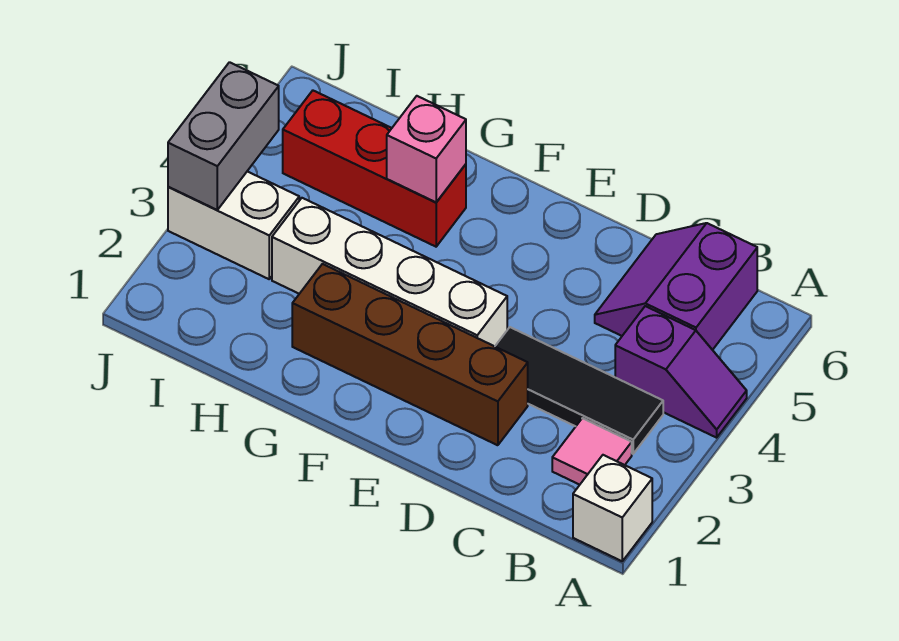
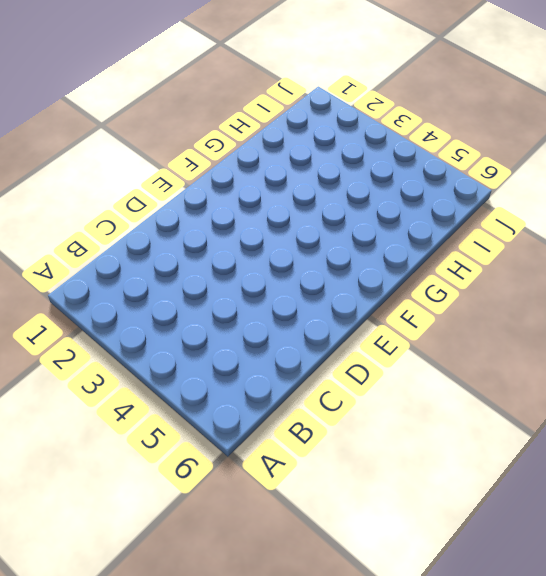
none -> white 1x1 brick [573,455,652,561]
none -> purple 1x2 slope [615,306,747,438]

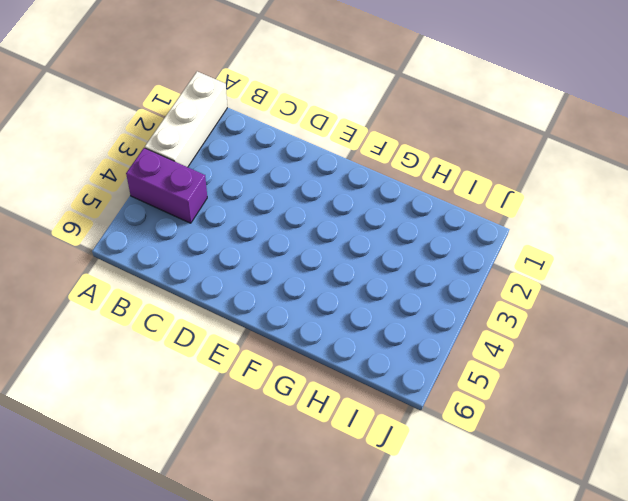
white 1x3 brick [145,71,227,167] -> white 1x1 brick [573,455,652,561]
purple 1x2 brick [126,148,207,223] -> purple 1x2 slope [615,306,747,438]
none -> pink 1x1 tile [552,418,632,485]
none -> black 1x3 tile [495,327,663,454]

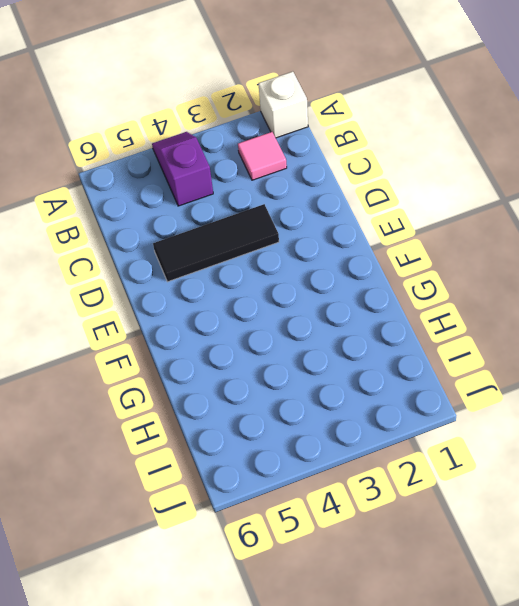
black 1x3 tile [153,204,279,282] -> black 1x3 tile turned to [495,327,663,454]
none -> purple 2x2 slope [595,223,757,350]
none -> brown 1x4 brick [292,264,528,445]

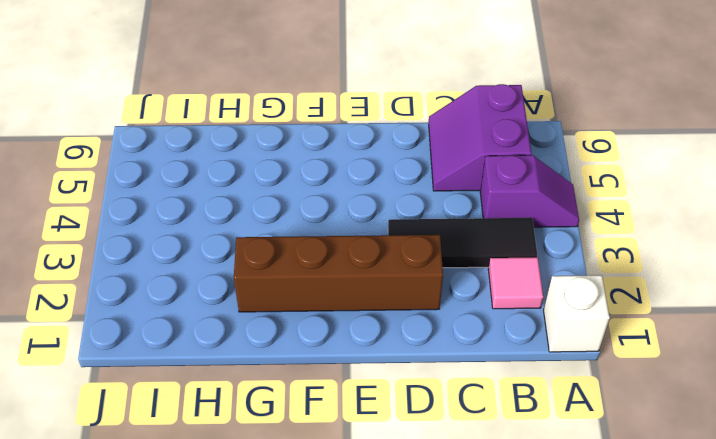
none -> white 1x4 brick [272,198,507,346]
none -> red 1x3 brick [283,91,466,247]

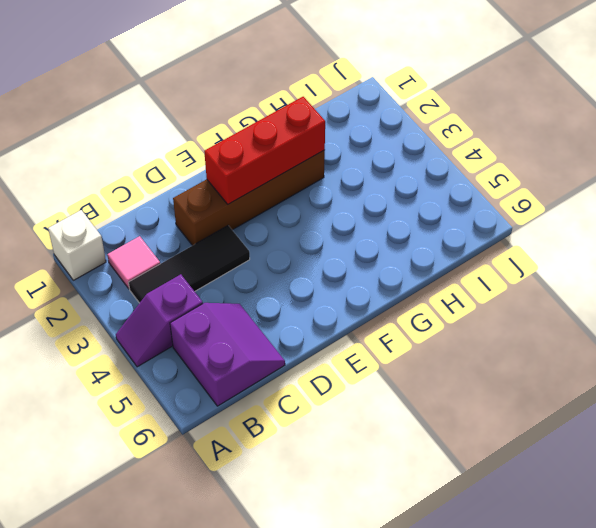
red 1x3 brick [204,97,325,204] -> red 1x3 brick moved to [283,91,466,247]
none -> white 1x4 brick [272,198,507,346]
none -> white 1x2 brick [168,171,299,279]

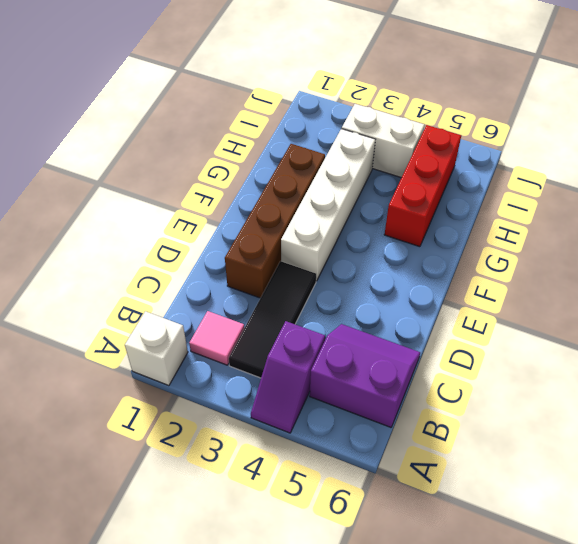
white 1x2 brick [342,104,424,178] -> white 1x2 brick turned to [168,171,299,279]
none -> pink 1x1 brick [387,96,466,202]
none -> grey 1x2 brick [168,62,279,210]

